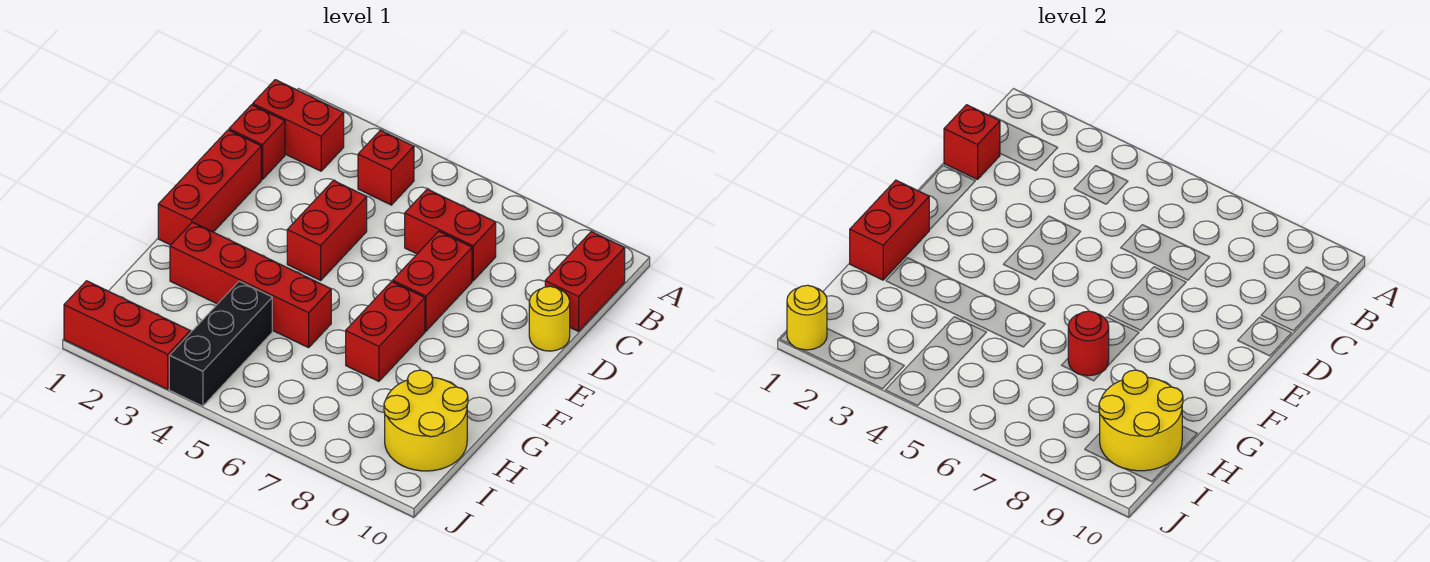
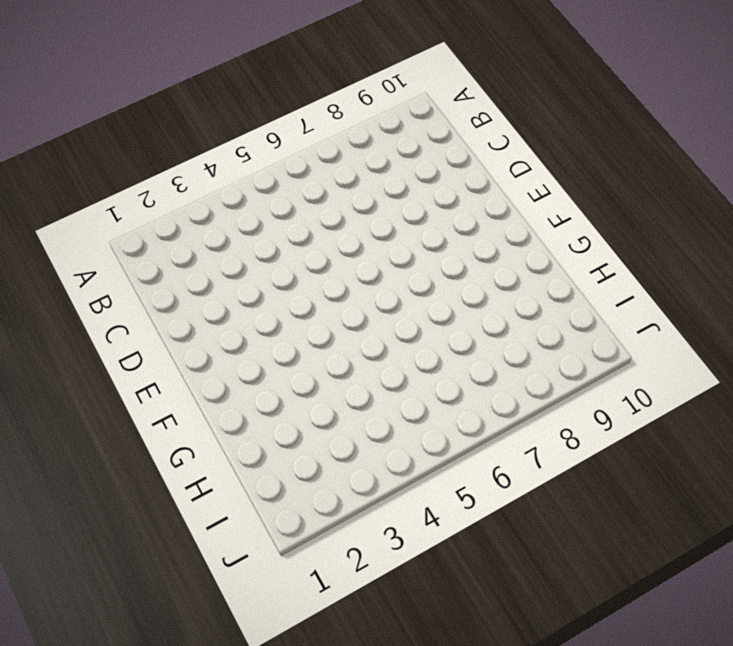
none -> red 1x2 brick [253,80,344,171]
none -> red 1x1 brick [358,130,414,205]
none -> red 1x2 brick [545,232,625,331]

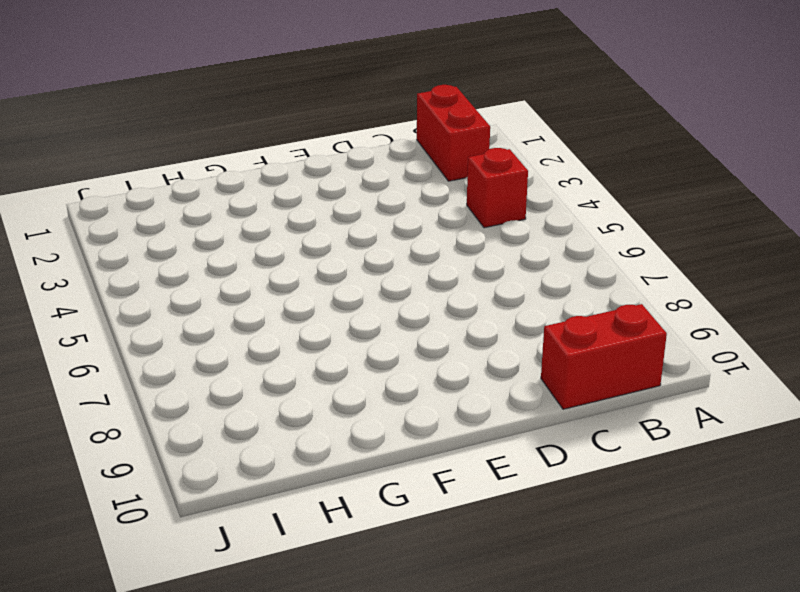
none -> red 1x1 brick [229,105,285,180]
none -> red 1x2 brick [405,189,496,281]
none -> red 1x3 brick [158,130,261,245]

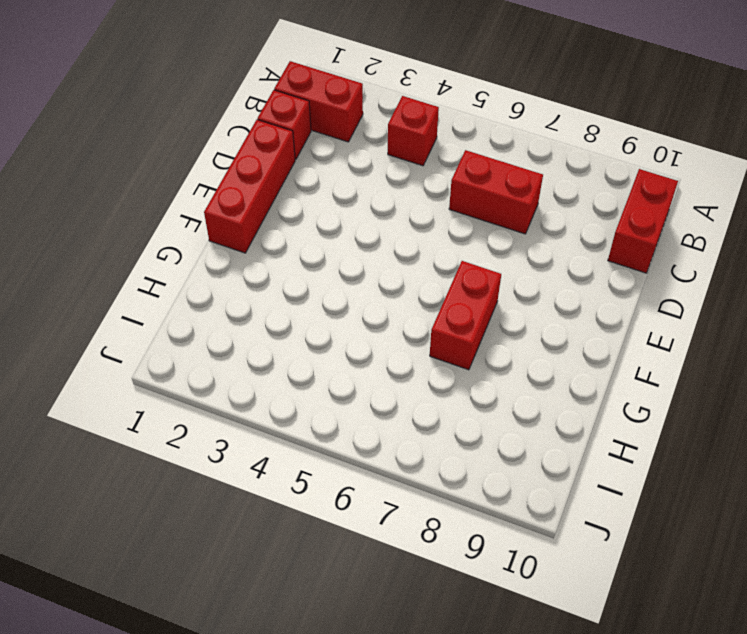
none -> red 1x2 brick [287,181,367,280]
none -> red 1x2 brick [393,231,472,331]
none -> yellow 1x1 round brick [529,286,570,351]

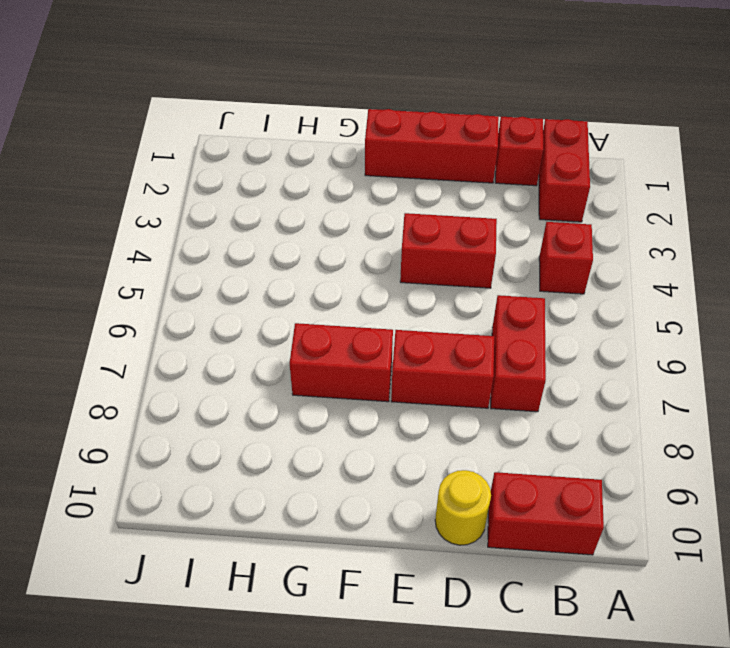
none -> red 1x4 brick [170,222,331,348]
none -> black 1x3 brick [169,281,272,406]
none -> yellow 2x2 round brick [384,370,468,471]

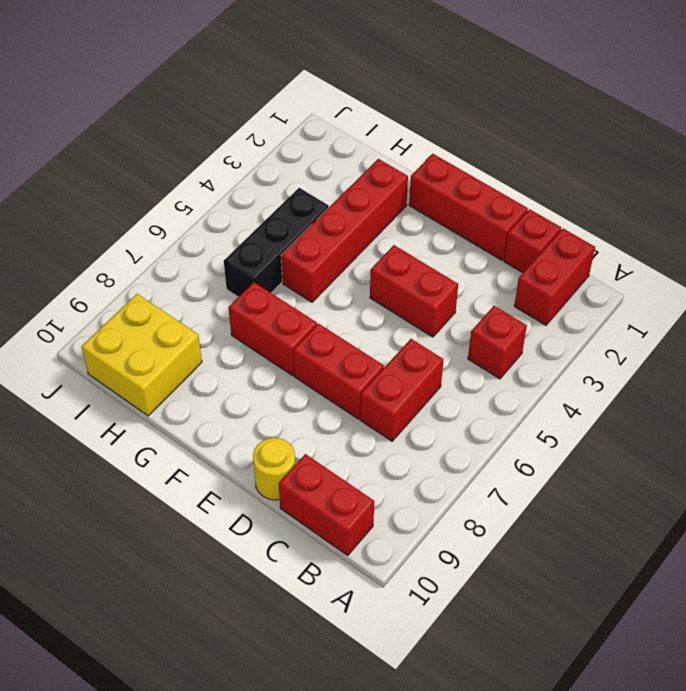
black 1x3 brick [224,188,329,297] -> black 1x3 brick turned to [169,281,272,406]
yellow 2x2 brick [82,294,202,416] -> yellow 2x2 round brick [384,370,468,471]
none -> red 1x3 brick [64,281,190,389]
none -> red 1x1 brick [944,105,1000,180]
none -> red 1x2 brick [850,180,929,280]

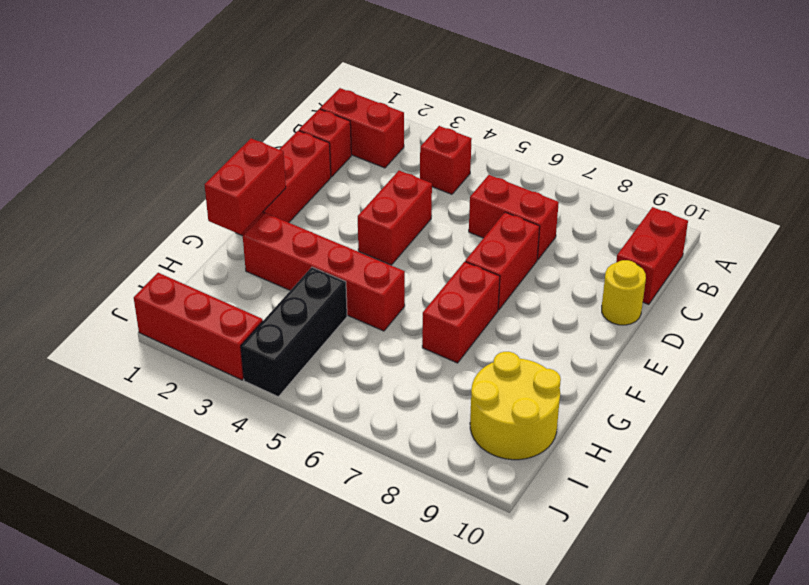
none -> red 1x1 brick [944,105,1000,180]
none -> red 1x1 round brick [1068,311,1109,376]
none -> yellow 2x2 round brick [1099,370,1183,471]

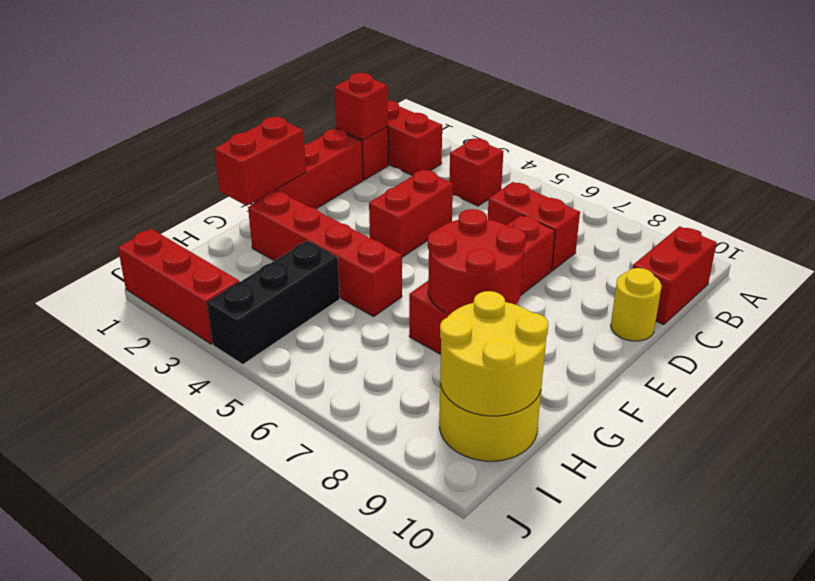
red 2x2 round brick [428,209,526,315] -> red 1x1 round brick [1068,311,1109,376]
none -> yellow 1x1 round brick [787,285,827,350]

